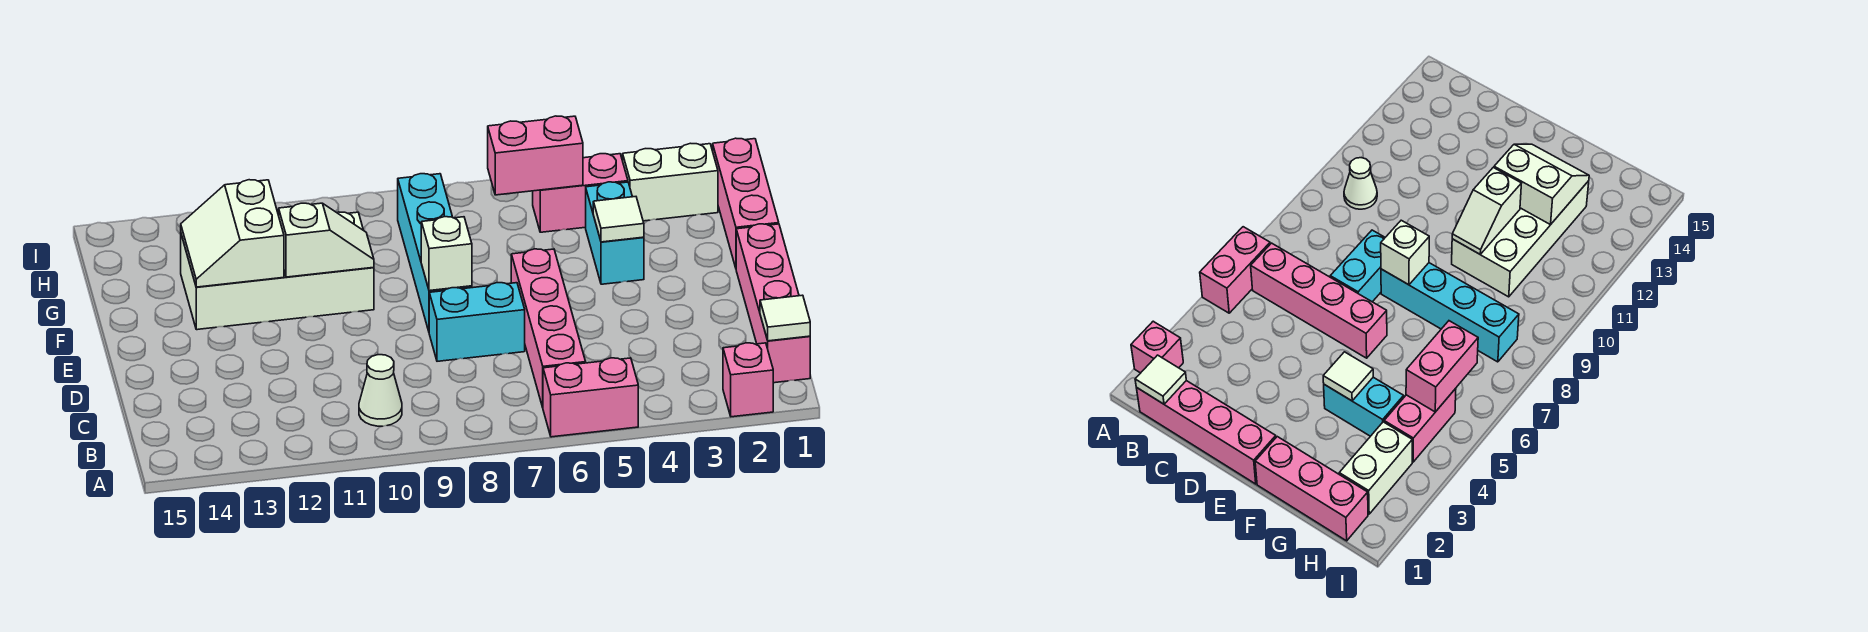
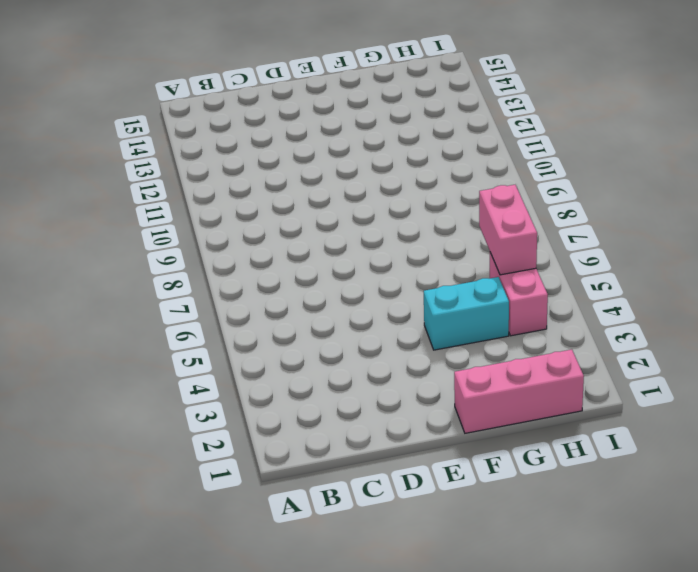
none -> pink 1x1 brick [723,343,773,417]
none -> pink 1x2 brick [543,358,638,437]
none -> pink 1x4 brick [736,224,810,383]

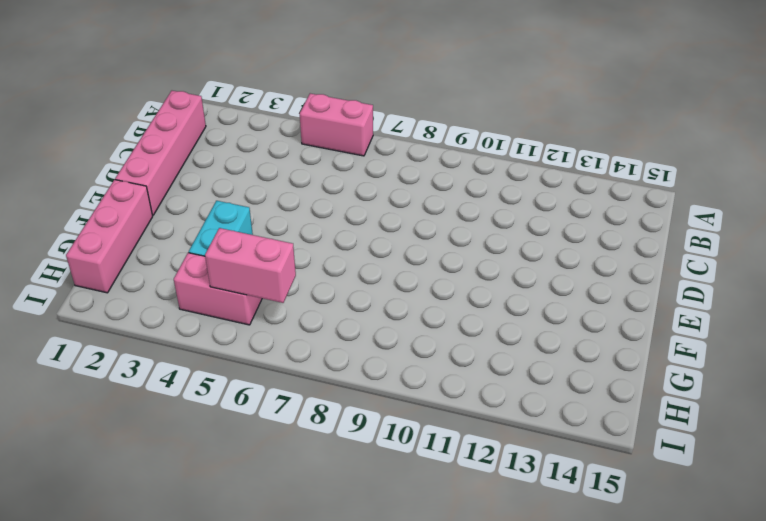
none -> pink 1x1 brick [723,343,773,417]
none -> pink 1x4 brick [511,249,586,407]
none -> white 1x1 cone [359,355,402,426]

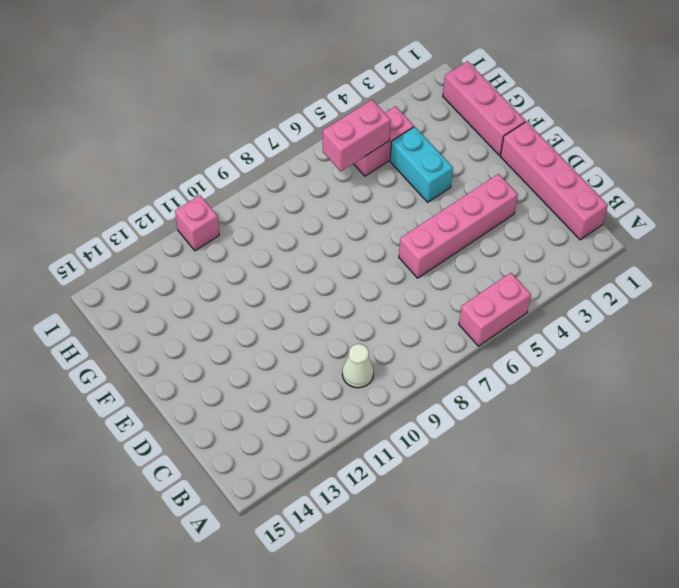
pink 1x4 brick [399,174,518,278] -> pink 1x4 brick turned to [511,249,586,407]
pink 1x1 brick [175,195,219,251] -> pink 1x1 brick moved to [723,343,773,417]
none -> cyan 1x2 brick [429,283,525,361]
none -> cyan 1x4 brick [398,174,472,331]
none -> white 2x4 brick [181,212,374,330]

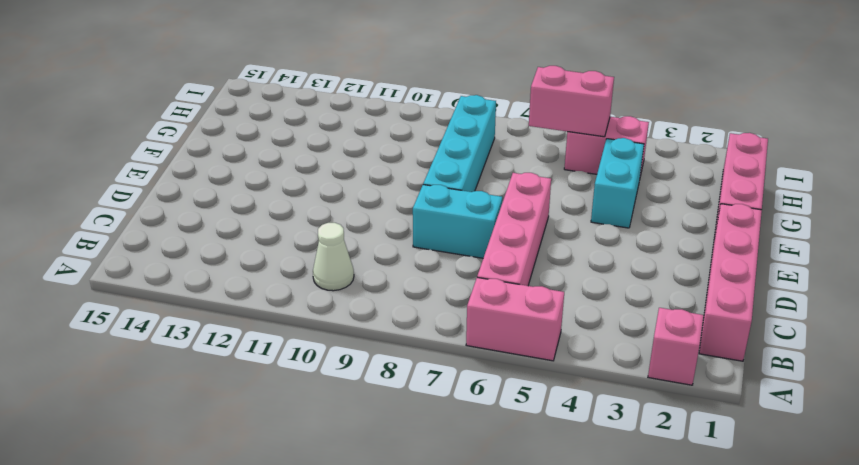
none -> white 2x4 brick [181,212,374,330]
none -> white 1x2 brick [623,143,718,221]
none -> white 1x1 tile [760,295,810,341]

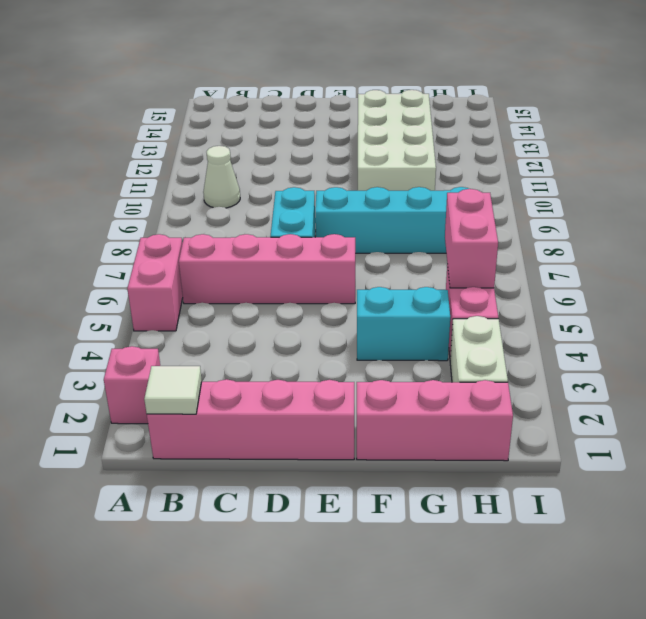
none -> white 1x1 brick [421,217,472,291]
none -> white 1x1 tile [593,197,644,242]
none -> white 1x2 slope [279,203,374,277]

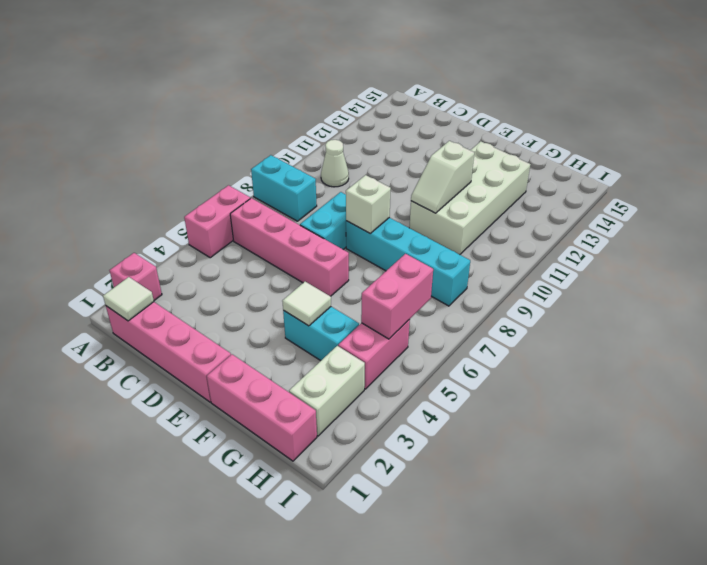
cyan 1x2 brick [251,155,317,221] -> none
none -> white 2x2 slope [181,180,284,287]

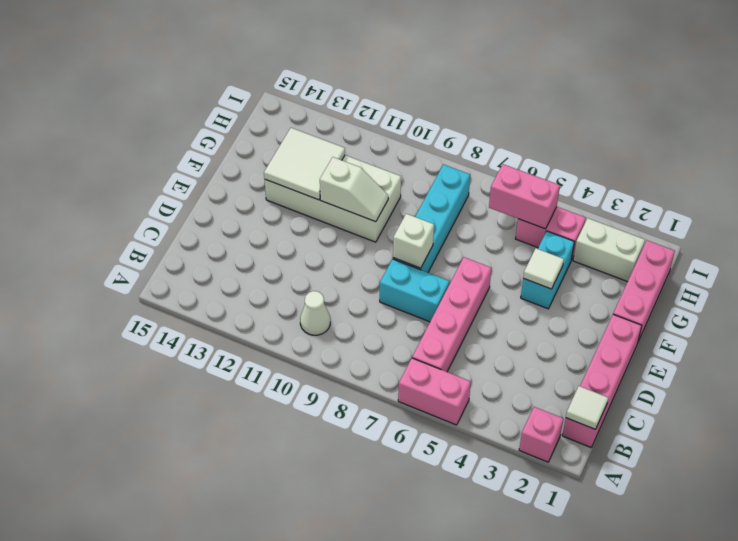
white 2x2 tile [264,128,345,200] -> white 2x2 slope [181,180,284,287]

